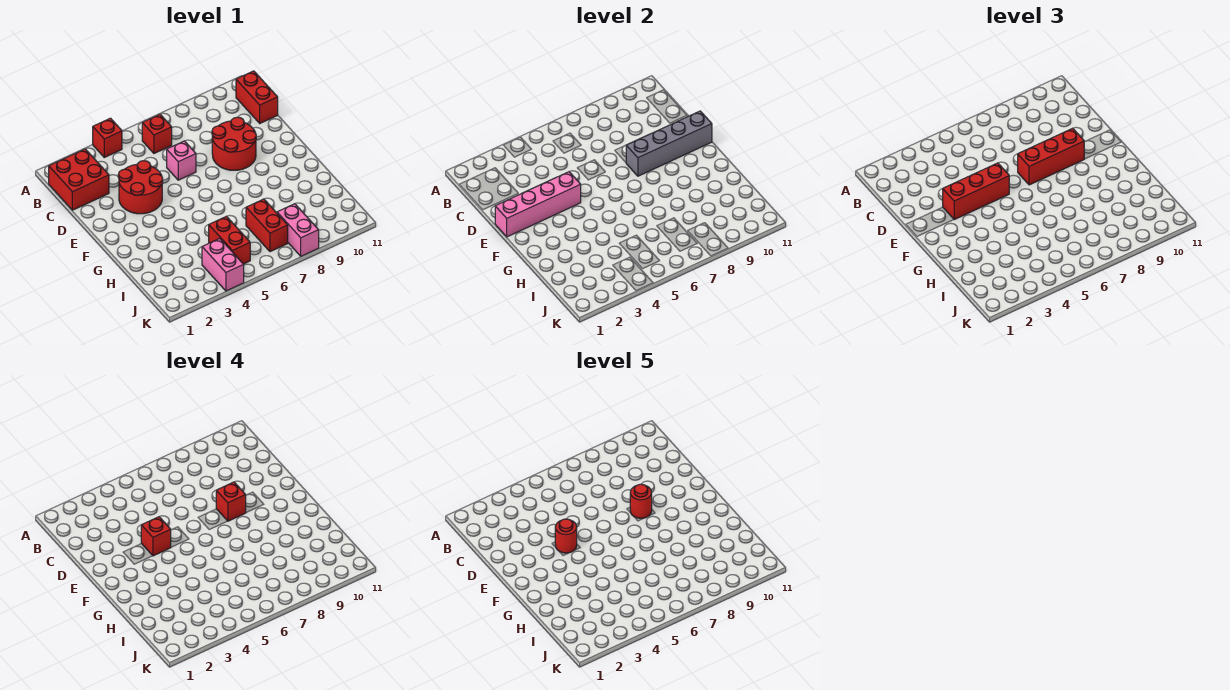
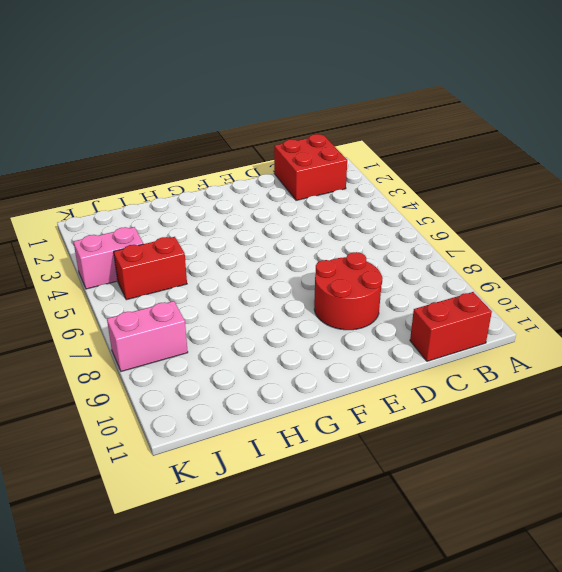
none -> red 1x1 brick [93,118,122,157]
none -> red 1x1 brick [142,114,172,153]
none -> red 2x2 round brick [118,161,163,214]

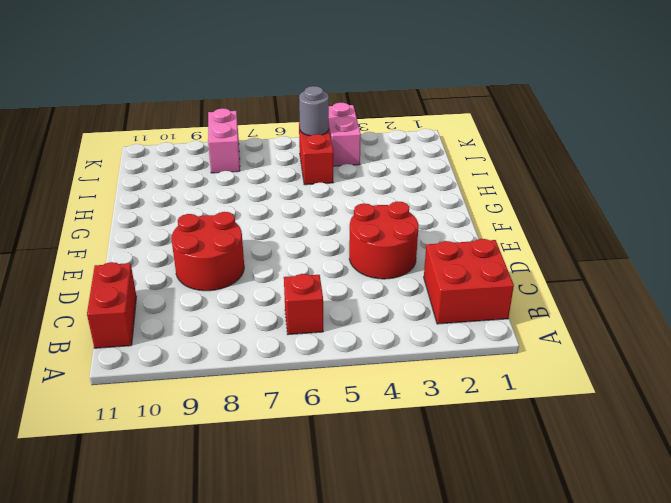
grey 1x1 round brick [299,86,329,136] -> none
none -> red 1x1 brick [93,118,122,157]
none -> pink 1x1 brick [167,141,196,180]
none -> red 1x2 brick [246,199,288,252]

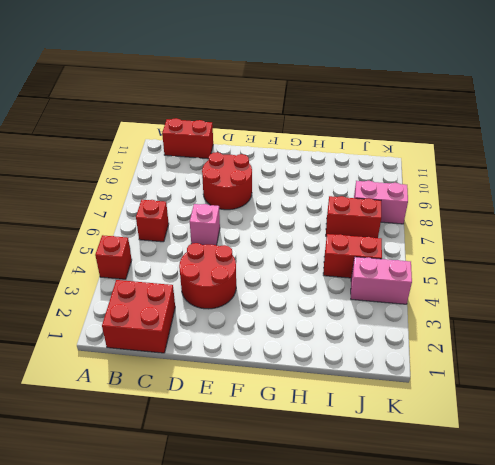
none -> pink 1x4 brick [495,172,581,237]
none -> grey 1x4 brick [626,111,712,176]
none -> red 1x3 brick [943,163,1009,219]

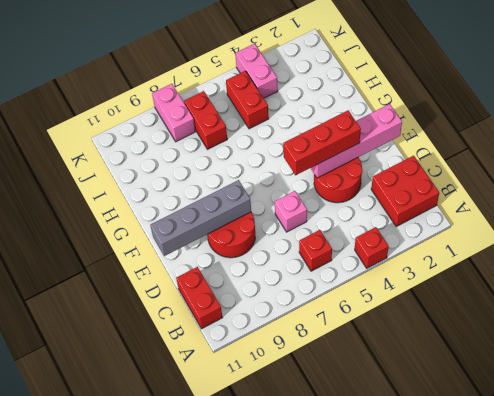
none -> red 1x3 brick [1018,128,1084,185]
none -> red 1x1 brick [141,517,171,556]
none -> red 1x1 brick [216,482,246,521]

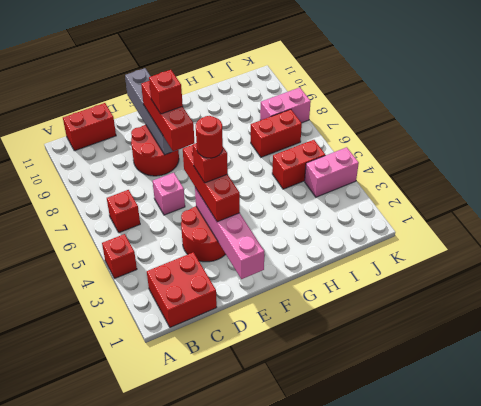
none -> red 1x1 round brick [630,484,652,518]

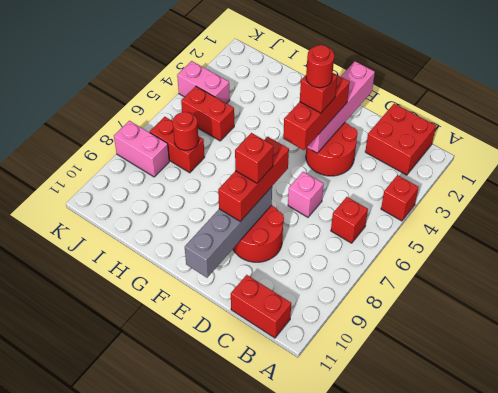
red 1x1 round brick [173,112,199,150] -> red 1x1 round brick moved to [630,484,652,518]

